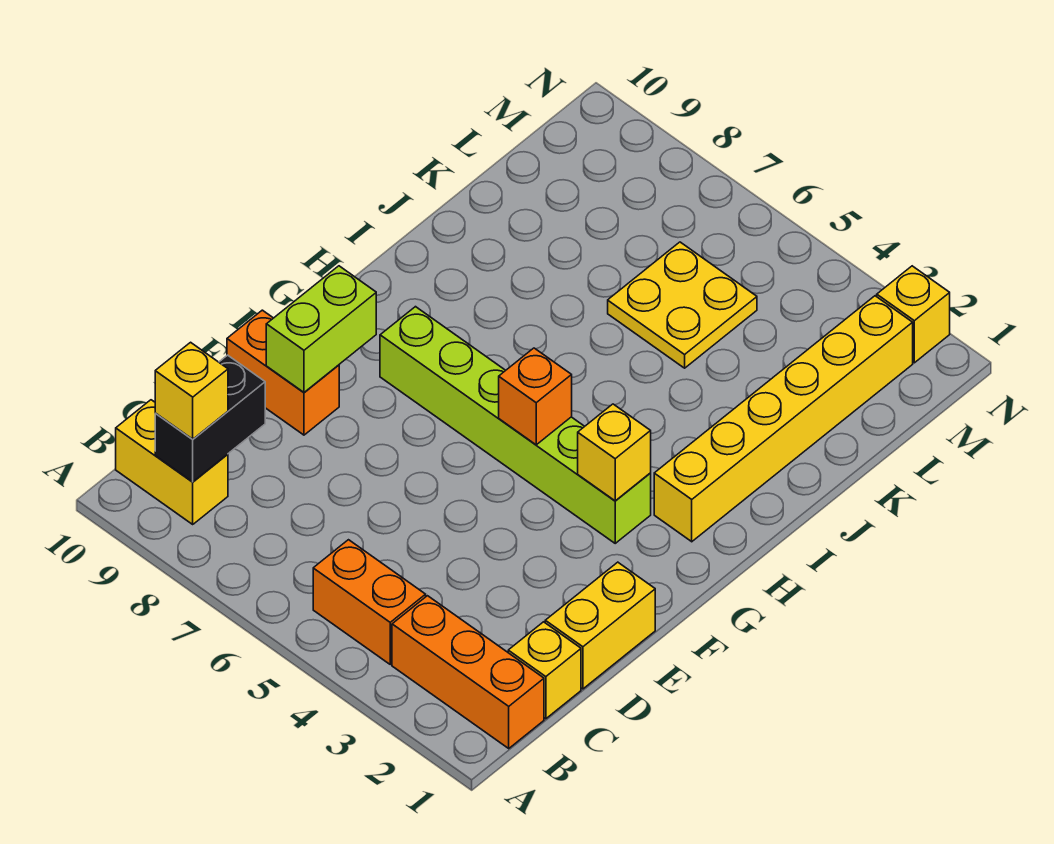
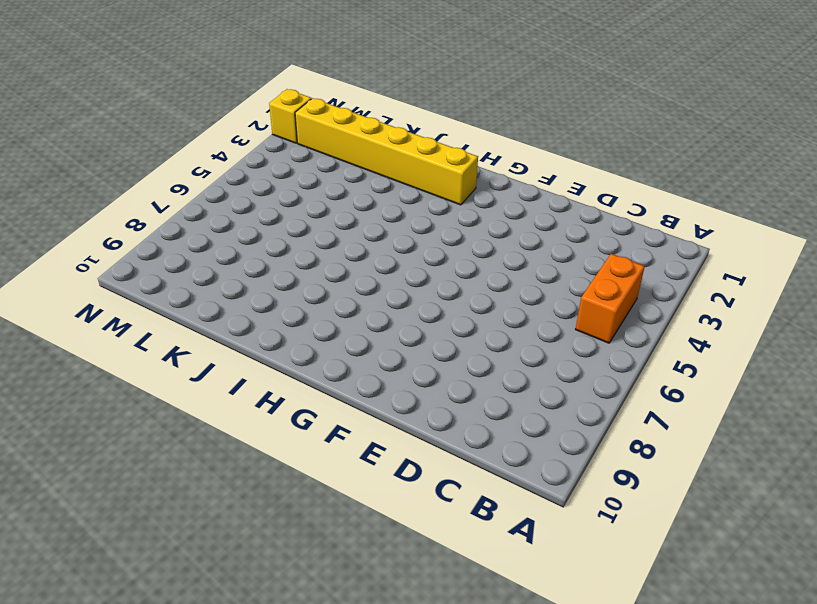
none -> orange 1x3 brick [392,596,544,748]
none -> yellow 1x2 brick [116,400,228,524]
none -> yellow 1x1 brick [508,622,581,719]

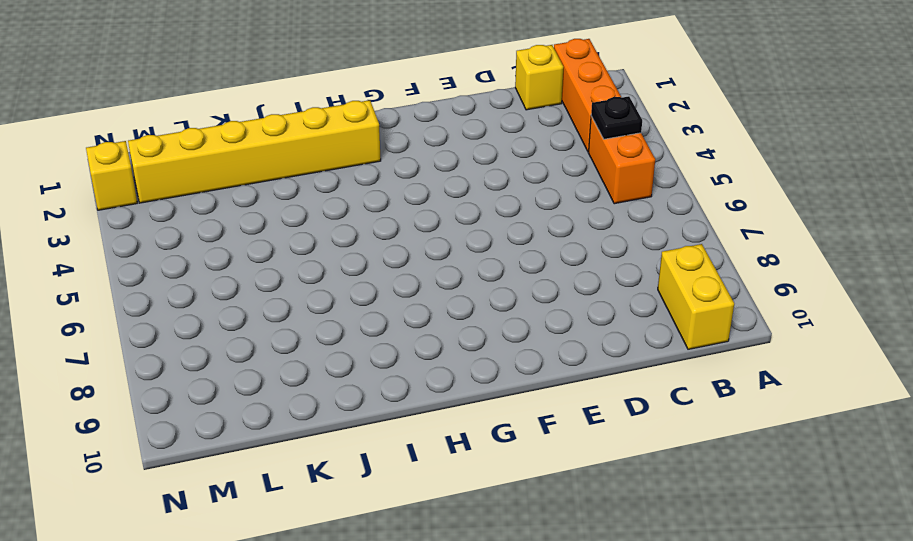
black 1x1 plate [591,96,642,139] -> none
none -> yellow 1x2 brick [545,562,655,689]
none -> orange 1x2 brick [227,310,339,435]
none -> lime 1x6 brick [380,307,651,543]

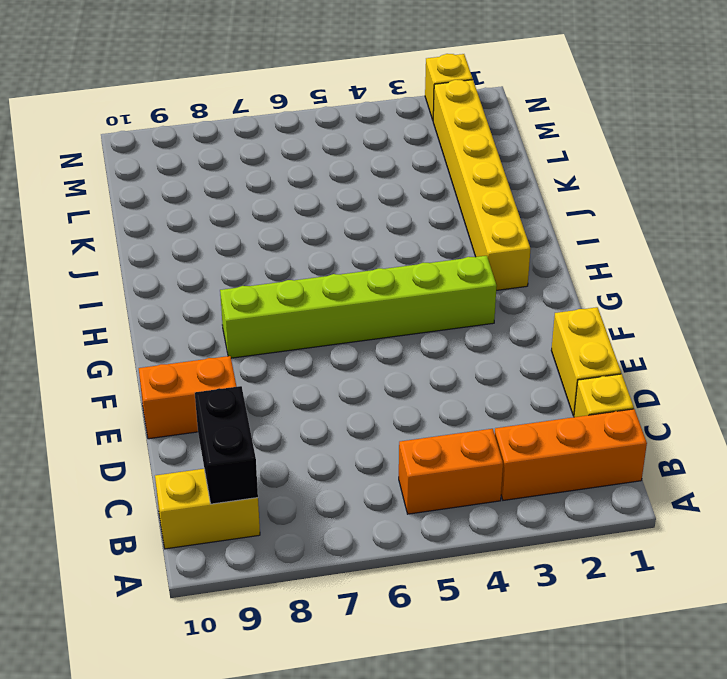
none -> yellow 2x2 plate [608,242,757,368]
none -> lime 1x2 brick [266,266,376,392]
none -> yellow 1x1 brick [578,404,651,501]

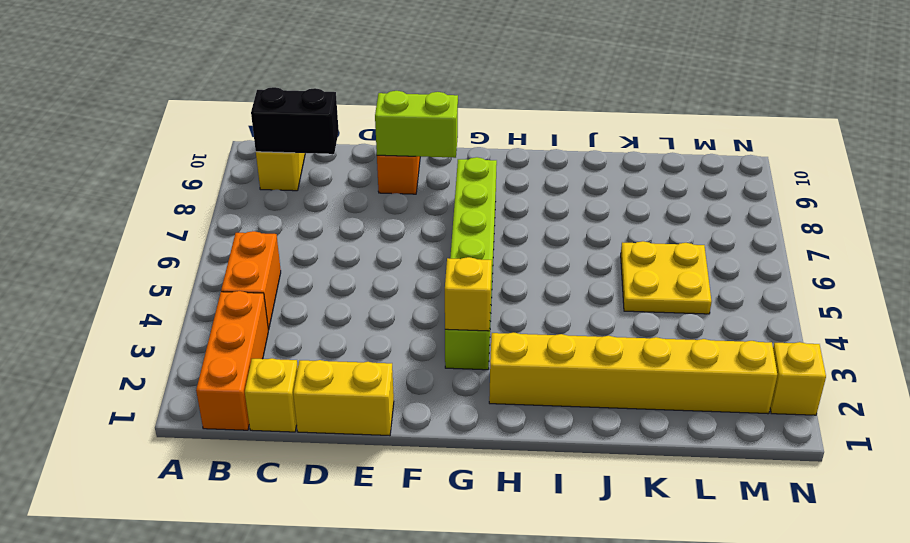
none -> orange 1x1 brick [499,348,572,445]
none -> yellow 1x1 brick [155,342,228,439]

